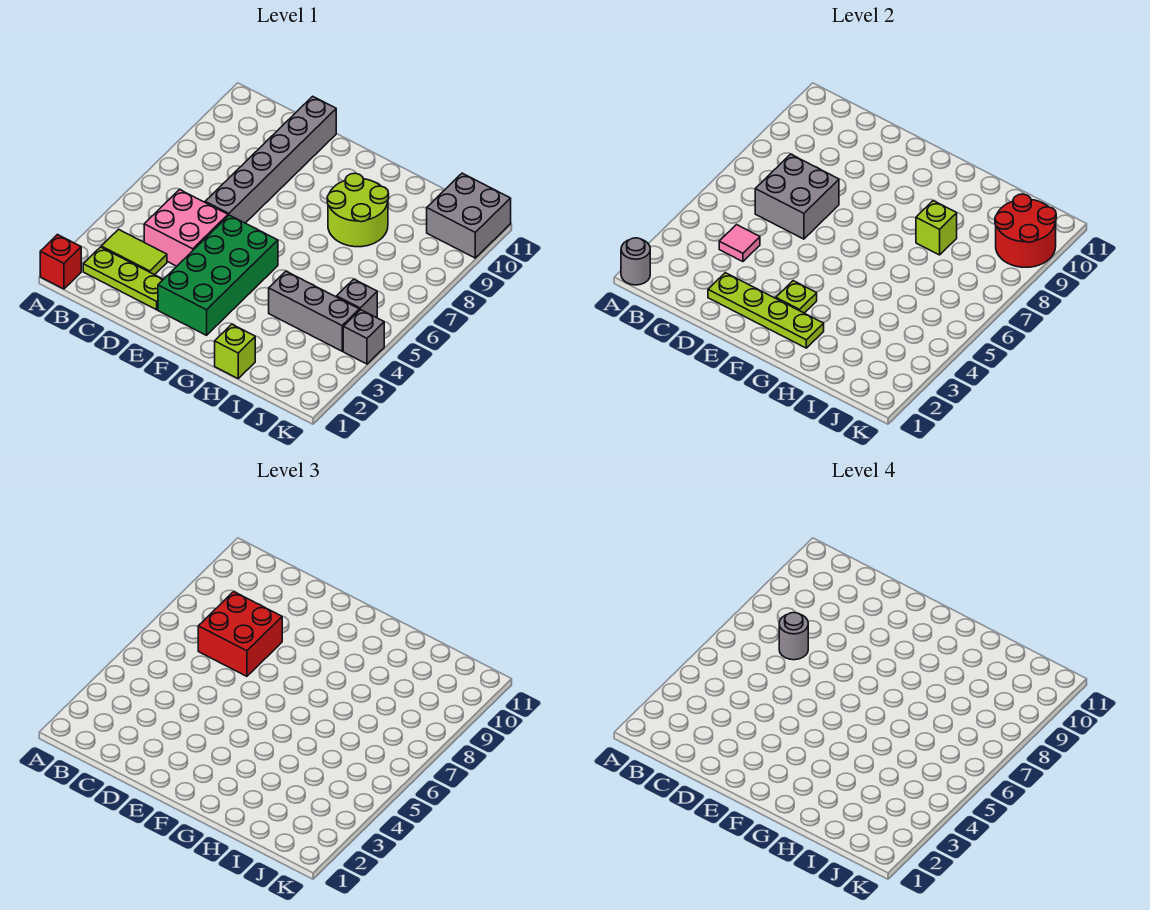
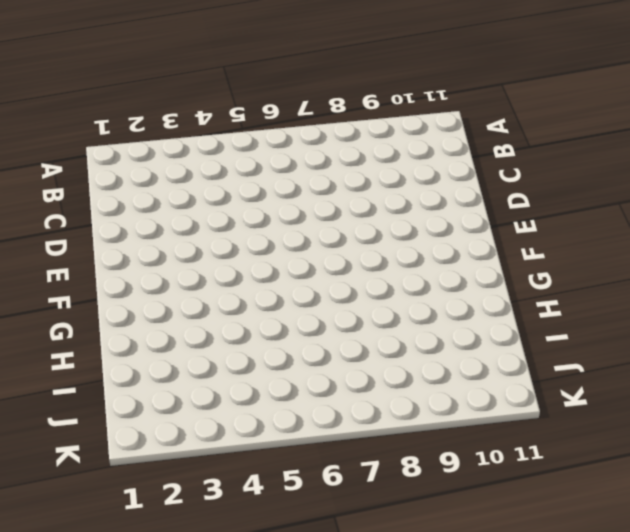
none -> red 1x1 brick [40,235,81,289]
none -> lime 1x3 plate [83,247,163,310]
none -> lime 1x2 tile [101,229,167,275]

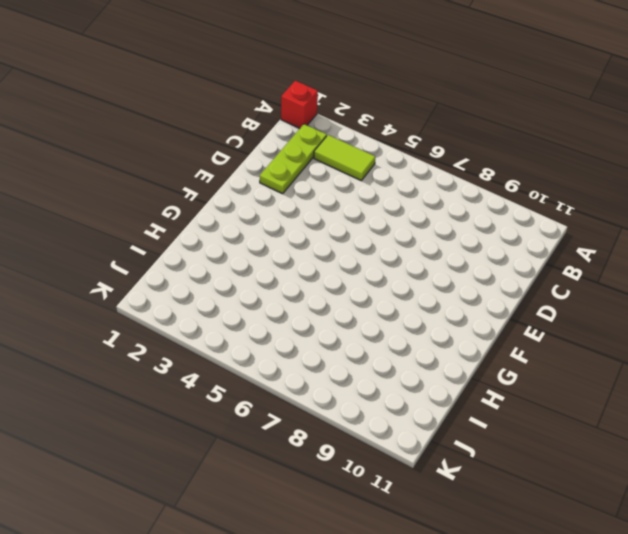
lime 1x2 tile [314,135,375,180] -> lime 1x2 tile turned to [101,229,167,275]
none -> pink 2x2 brick [144,190,228,266]
none -> grey 1x6 brick [205,96,336,223]
none -> green 2x4 brick [158,215,278,335]

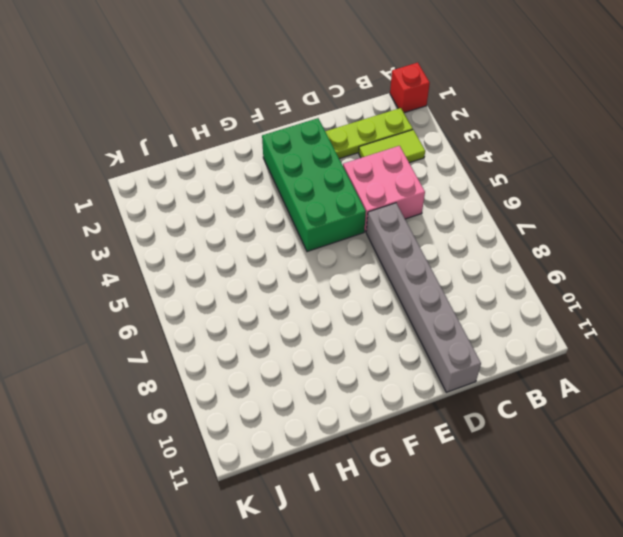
none -> lime 2x2 round brick [327,173,389,247]
none -> lime 1x1 brick [215,324,255,378]
none -> grey 1x3 brick [269,271,359,351]

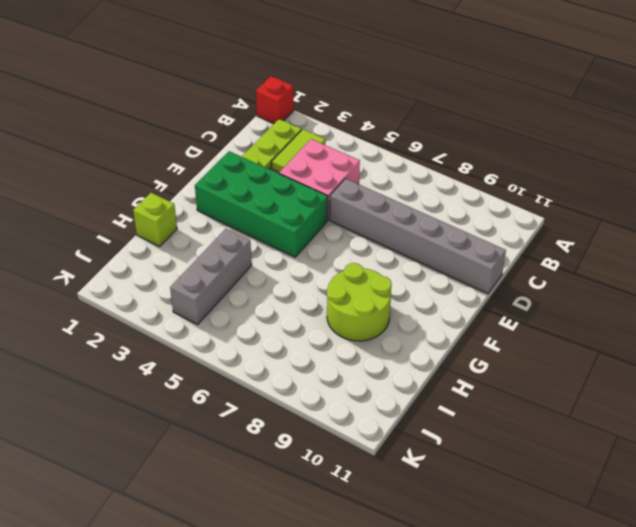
none -> grey 1x1 brick [337,279,377,318]
none -> grey 2x2 brick [427,173,511,258]
none -> grey 1x1 brick [343,310,384,364]

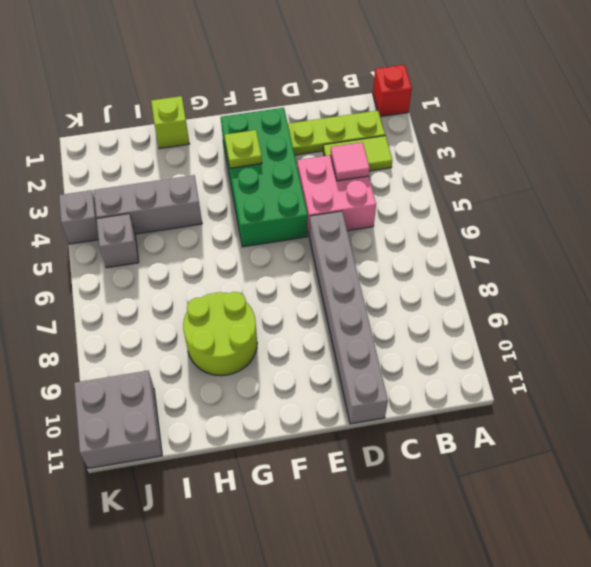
none -> grey 1x1 round brick [621,238,650,285]
none -> grey 2x2 brick [755,154,839,239]
none -> lime 1x4 plate [708,273,824,348]

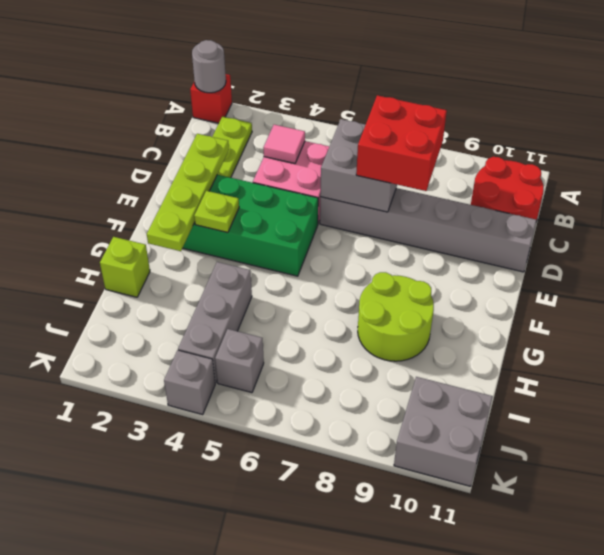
red 2x2 round brick [471,157,544,220] -> red 2x2 round brick moved to [995,194,1056,267]
none -> lime 1x2 tile [101,229,167,275]
none -> lime 1x1 brick [916,201,957,255]
none -> grey 1x1 round brick [779,613,808,660]

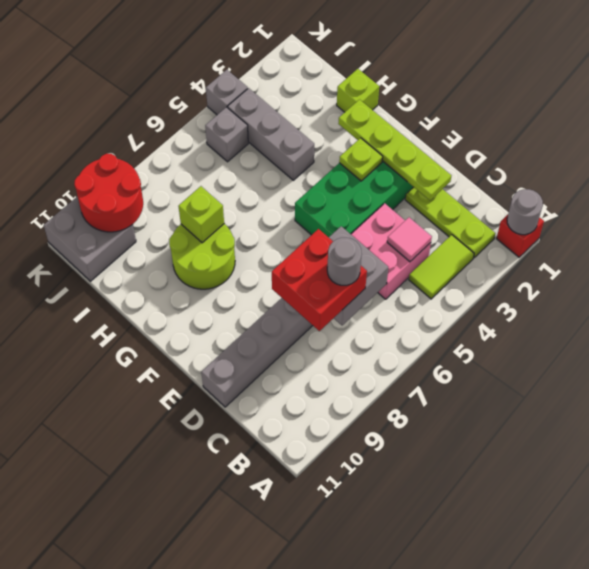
lime 1x2 tile [409,235,474,299] -> lime 1x2 tile turned to [101,229,167,275]

